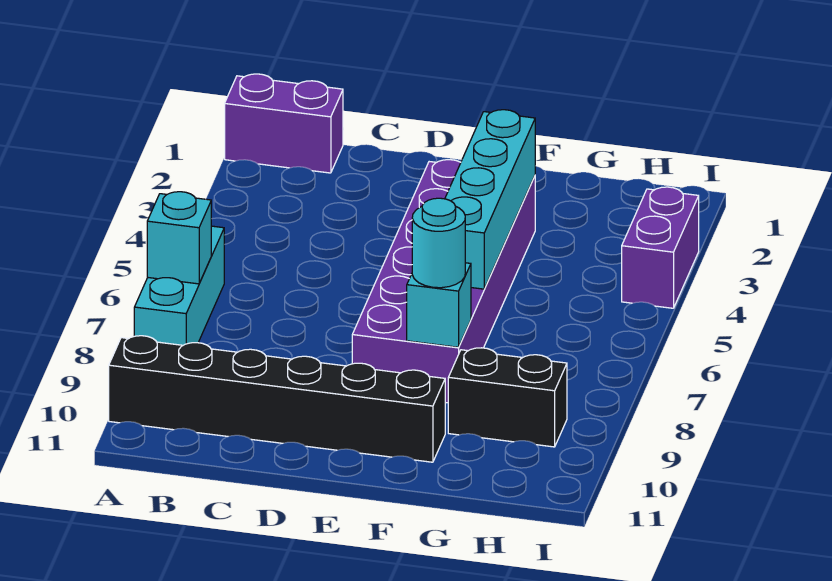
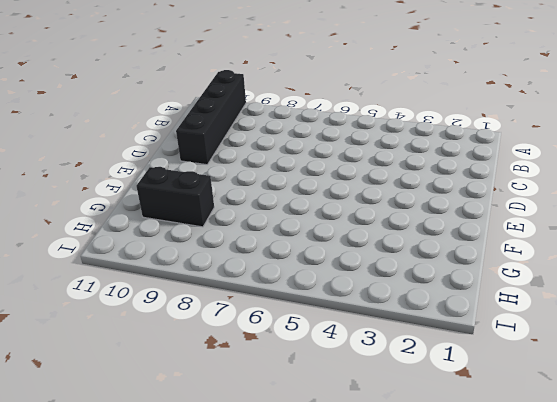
black 1x4 brick [176,70,246,165] -> black 1x6 brick [109,336,445,462]
black 1x2 brick [136,167,214,227] -> black 1x2 brick turned to [448,348,567,447]
none -> purple 1x2 brick [225,74,343,173]
none -> cyan 1x3 brick [134,226,224,345]

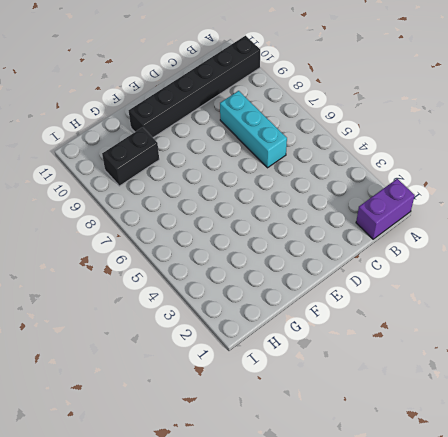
cyan 1x3 brick [220,91,287,168] -> cyan 1x3 brick moved to [134,226,224,345]
none -> purple 2x6 brick [352,160,535,403]
none -> purple 1x2 brick [622,187,699,308]

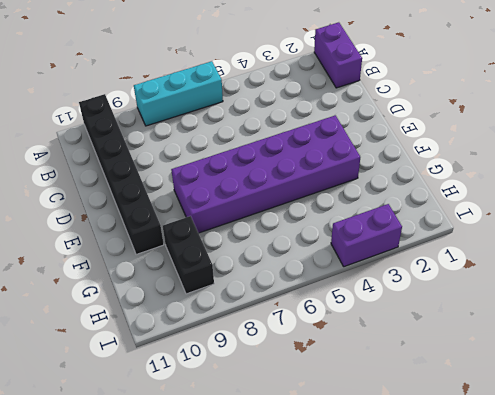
none -> cyan 1x1 brick [147,192,211,284]
none -> cyan 1x4 brick [445,110,535,289]

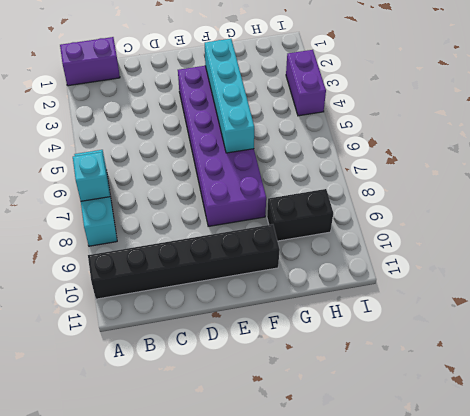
none -> cyan 1x1 brick [407,263,471,347]
none -> cyan 1x1 round brick [412,198,465,288]

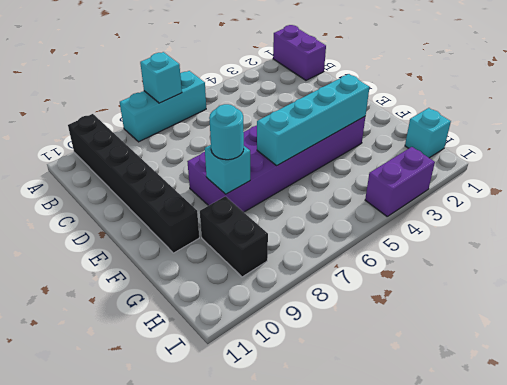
cyan 1x1 brick [405,108,451,158] -> none

